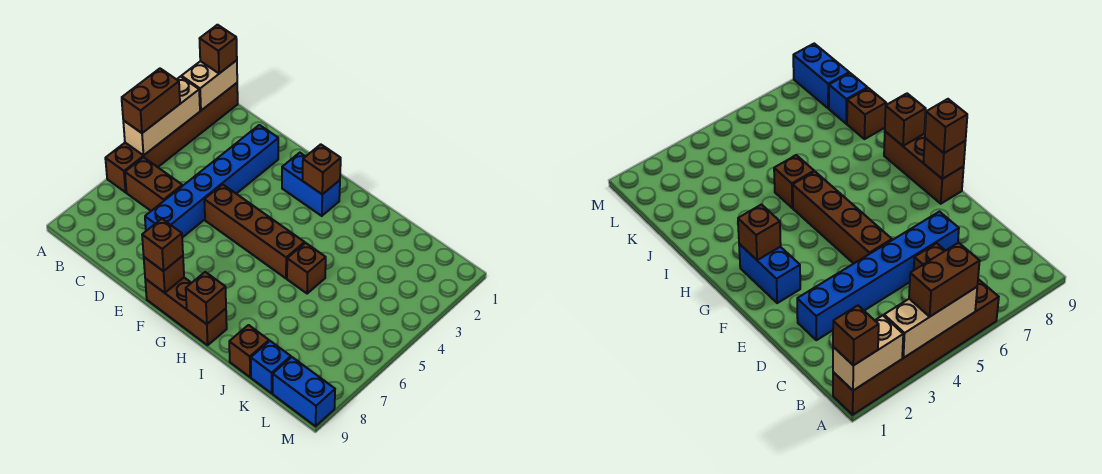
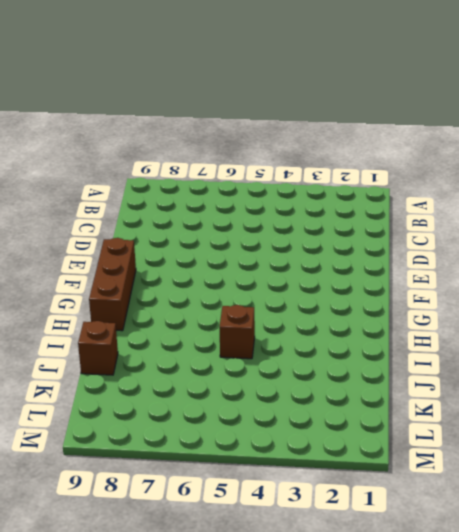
none -> brown 1x6 brick [105,83,238,192]
none -> brown 1x2 brick [125,157,182,211]
none -> blue 1x6 brick [145,125,278,238]

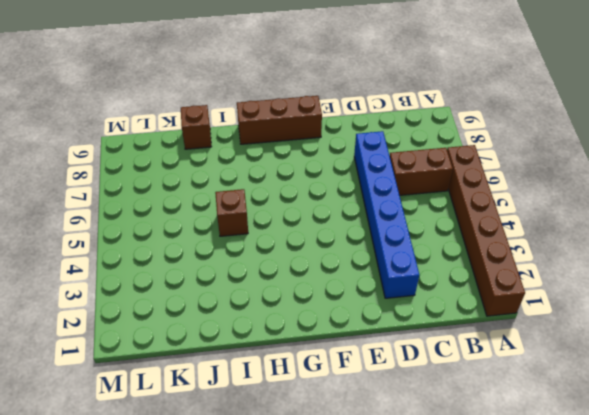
none -> brown 1x4 brick [204,185,305,278]
none -> blue 1x2 brick [282,153,340,216]
none -> blue 1x1 brick [251,341,291,393]

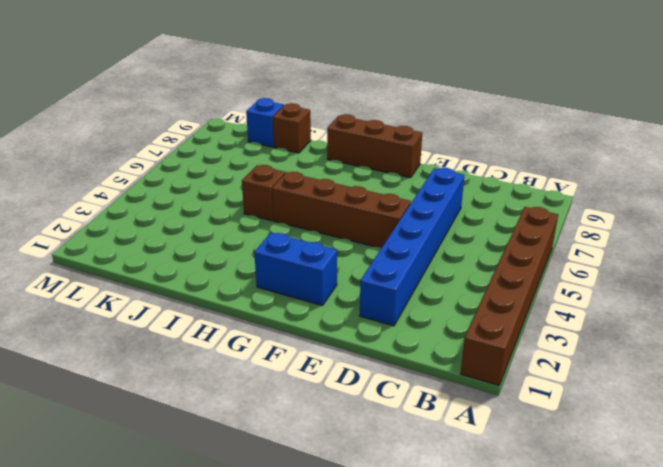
none -> brown 1x2 brick [125,157,182,211]
none -> blue 1x2 brick [273,357,335,426]
none -> tan 1x2 brick [181,60,237,110]

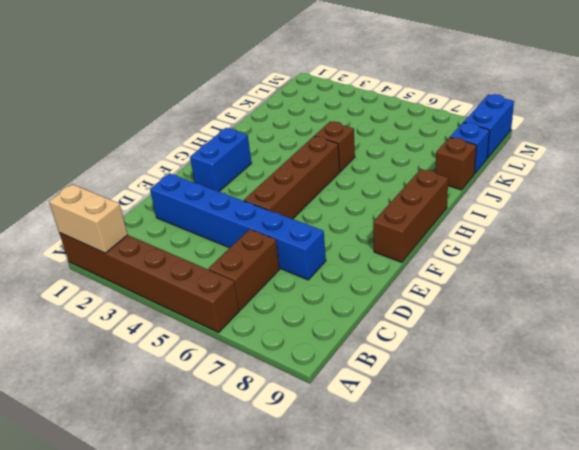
none -> tan 1x3 brick [123,77,200,155]
none -> brown 1x1 brick [144,256,184,293]
none -> brown 1x1 brick [303,144,341,194]

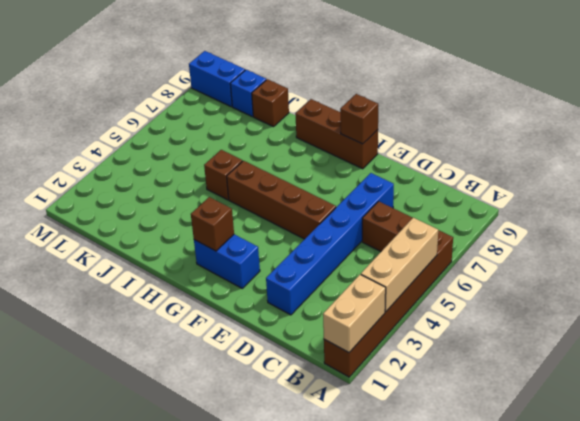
none -> brown 1x1 brick [186,272,226,324]
none -> brown 1x1 brick [200,25,237,73]
none -> brown 1x2 brick [122,69,180,133]

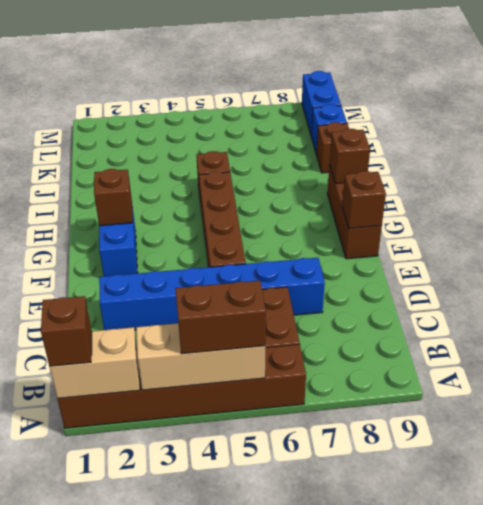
none -> brown 1x1 brick [142,219,183,271]

